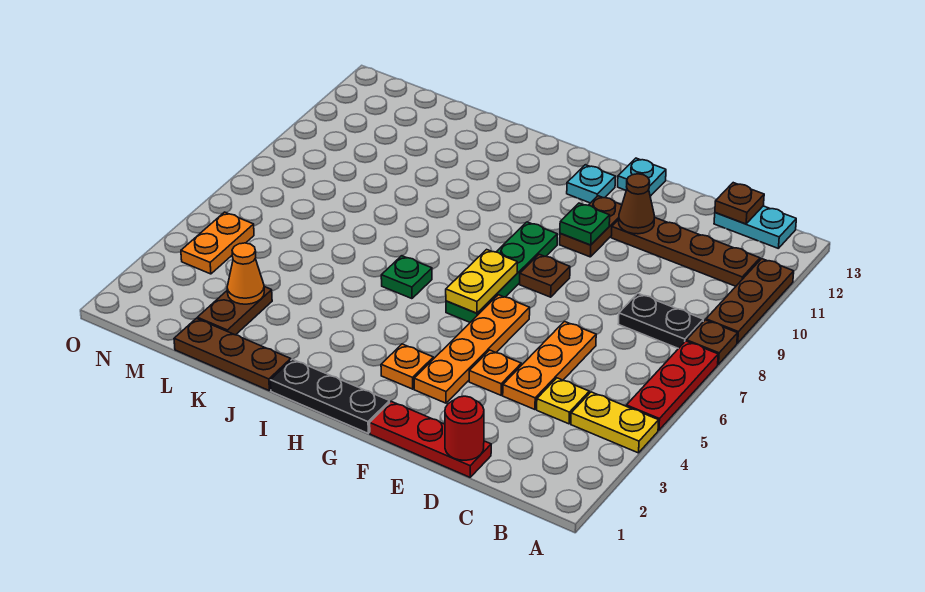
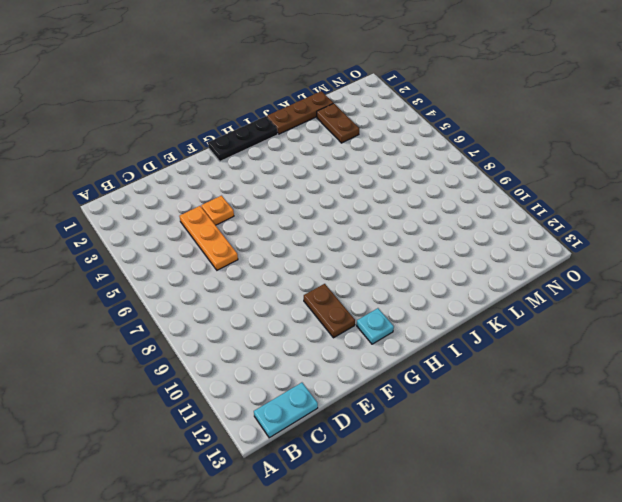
none -> yellow 1x2 plate [571,392,659,453]
none -> red 1x3 plate [626,341,718,430]
none -> brown 1x1 plate [687,320,738,364]

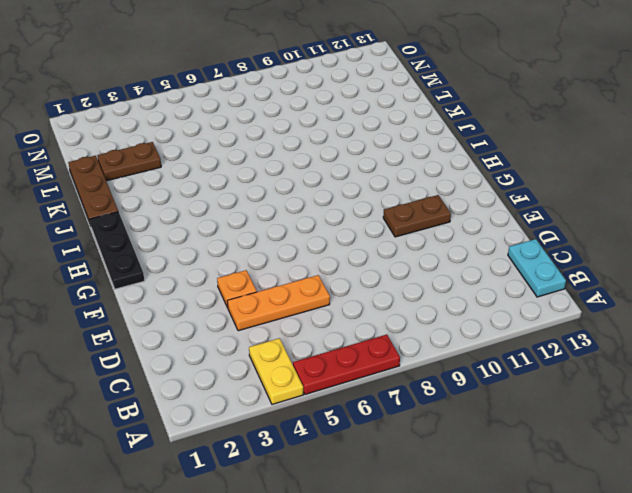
none -> brown 1x1 plate [687,320,738,364]
none -> brown 1x3 plate [706,259,794,343]
none -> black 1x2 plate [619,293,703,349]

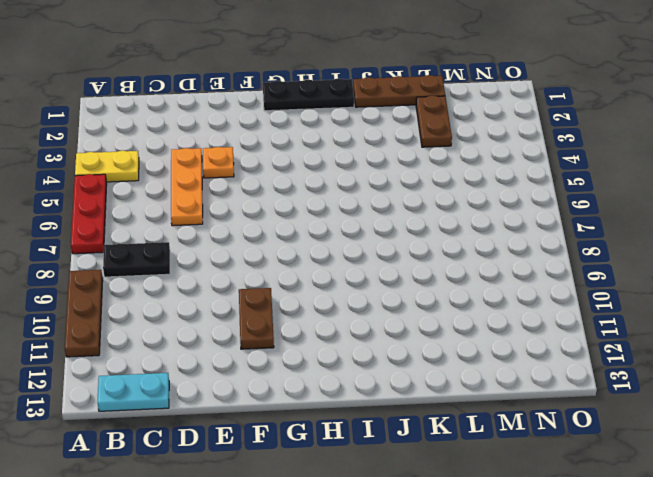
none -> brown 1x1 plate [687,320,738,364]
none -> brown 1x4 plate [611,218,760,286]
none -> yellow 1x1 plate [537,378,589,424]

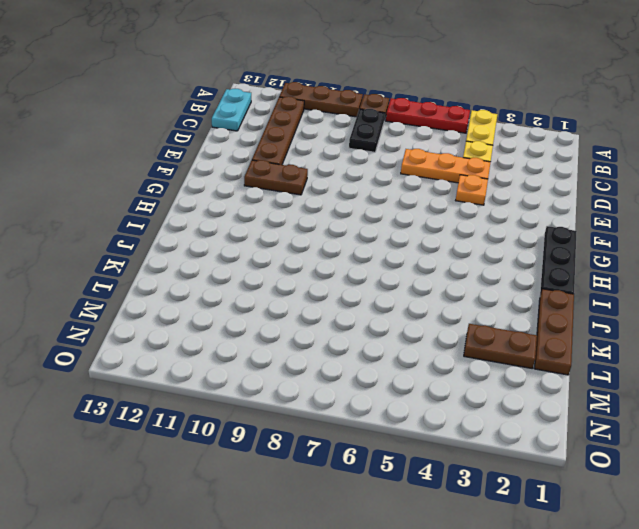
none -> red 1x3 plate [370,401,491,477]
none -> orange 1x4 plate [414,295,530,403]
none -> brown 1x1 plate [520,254,570,297]

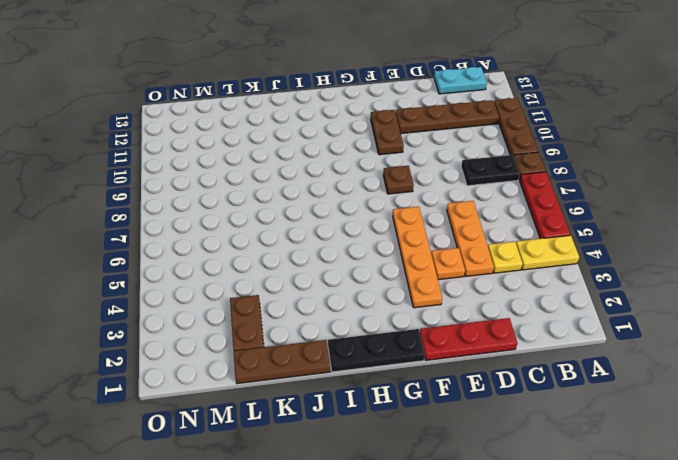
none -> cyan 1x1 plate [618,158,666,196]
none -> orange 1x1 plate [381,344,433,389]
none -> green 1x4 plate [446,222,557,322]

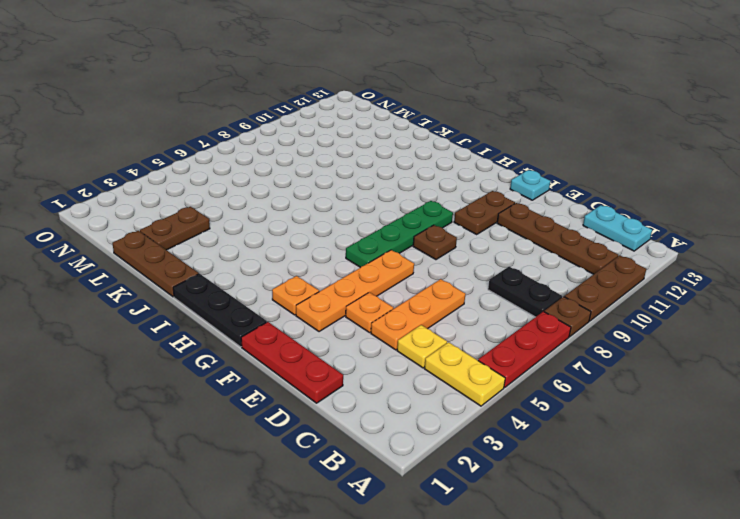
none -> cyan 1x1 plate [567,165,615,203]
none -> green 1x1 plate [381,256,432,299]
none -> orange 1x2 plate [181,212,254,274]

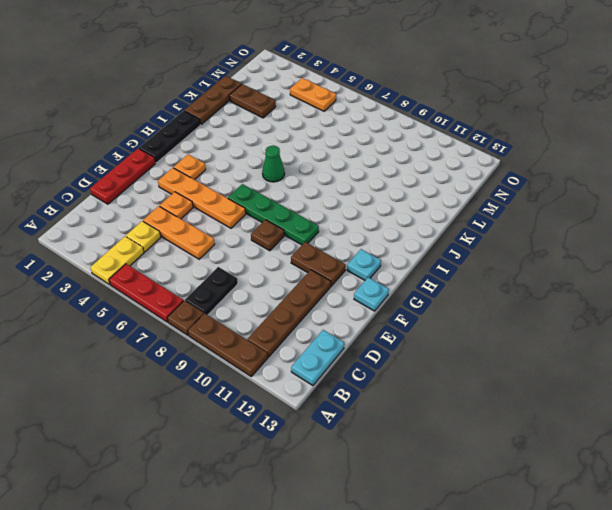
green 1x1 cone [262,146,285,182] -> green 1x1 plate [381,256,432,299]
none -> brown 1x1 plate [715,183,764,224]
none -> red 1x1 round brick [445,396,484,460]
none -> brown 1x1 cone [619,174,655,234]

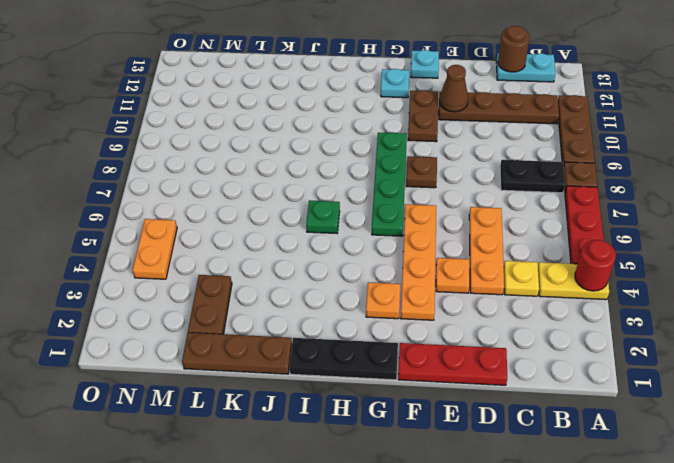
red 1x1 round brick [575,240,616,291] -> red 1x1 round brick moved to [445,396,484,460]
brown 1x1 round brick [498,26,530,72] -> brown 1x1 plate [715,183,764,224]
none -> green 1x1 plate [560,203,610,245]
none -> yellow 1x2 plate [446,249,517,313]
none -> orange 1x1 cone [227,243,264,304]

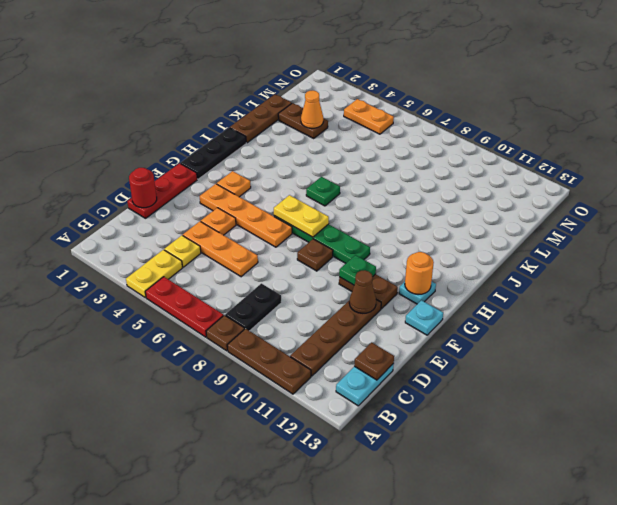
orange 1x1 round brick [405,252,434,294] -> none

